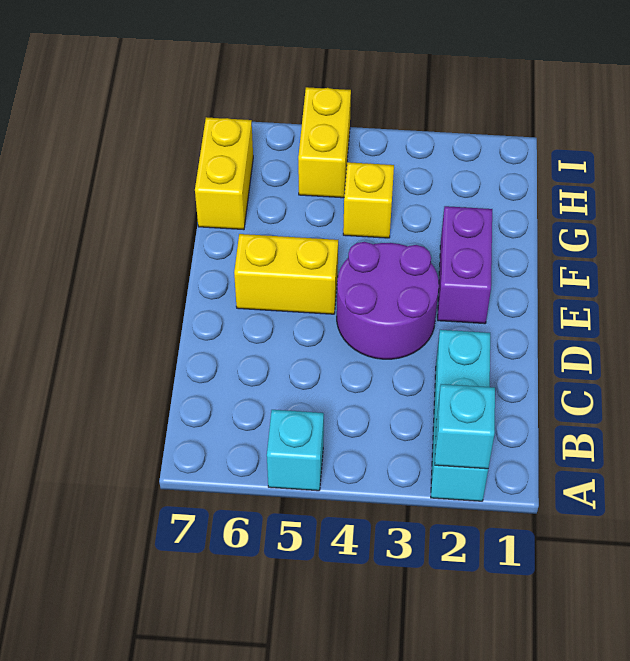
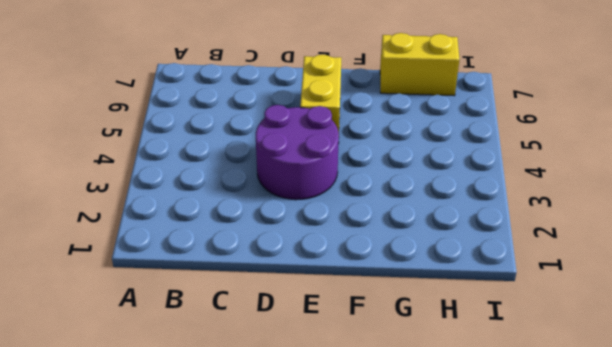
none -> cyan 1x3 brick [431,330,490,501]
none -> cyan 1x1 brick [267,410,324,491]

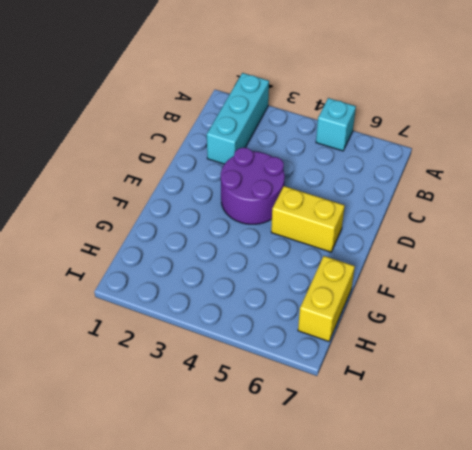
none -> purple 1x2 brick [438,206,492,324]
none -> yellow 1x1 brick [343,162,394,238]

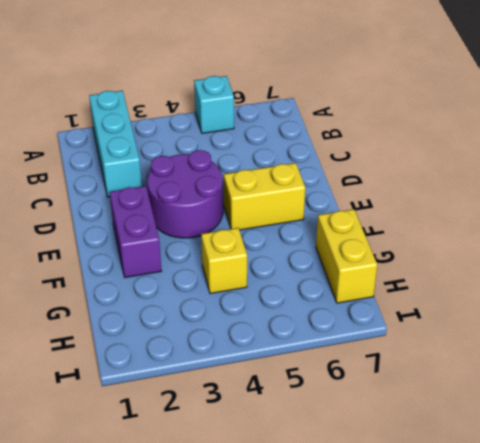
none -> yellow 1x2 brick [298,87,351,198]
none -> cyan 1x1 brick [435,384,495,469]

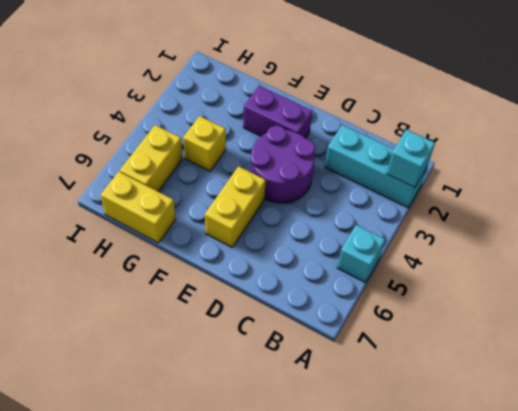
yellow 1x2 brick [120,125,183,192] -> yellow 1x2 brick turned to [298,87,351,198]

